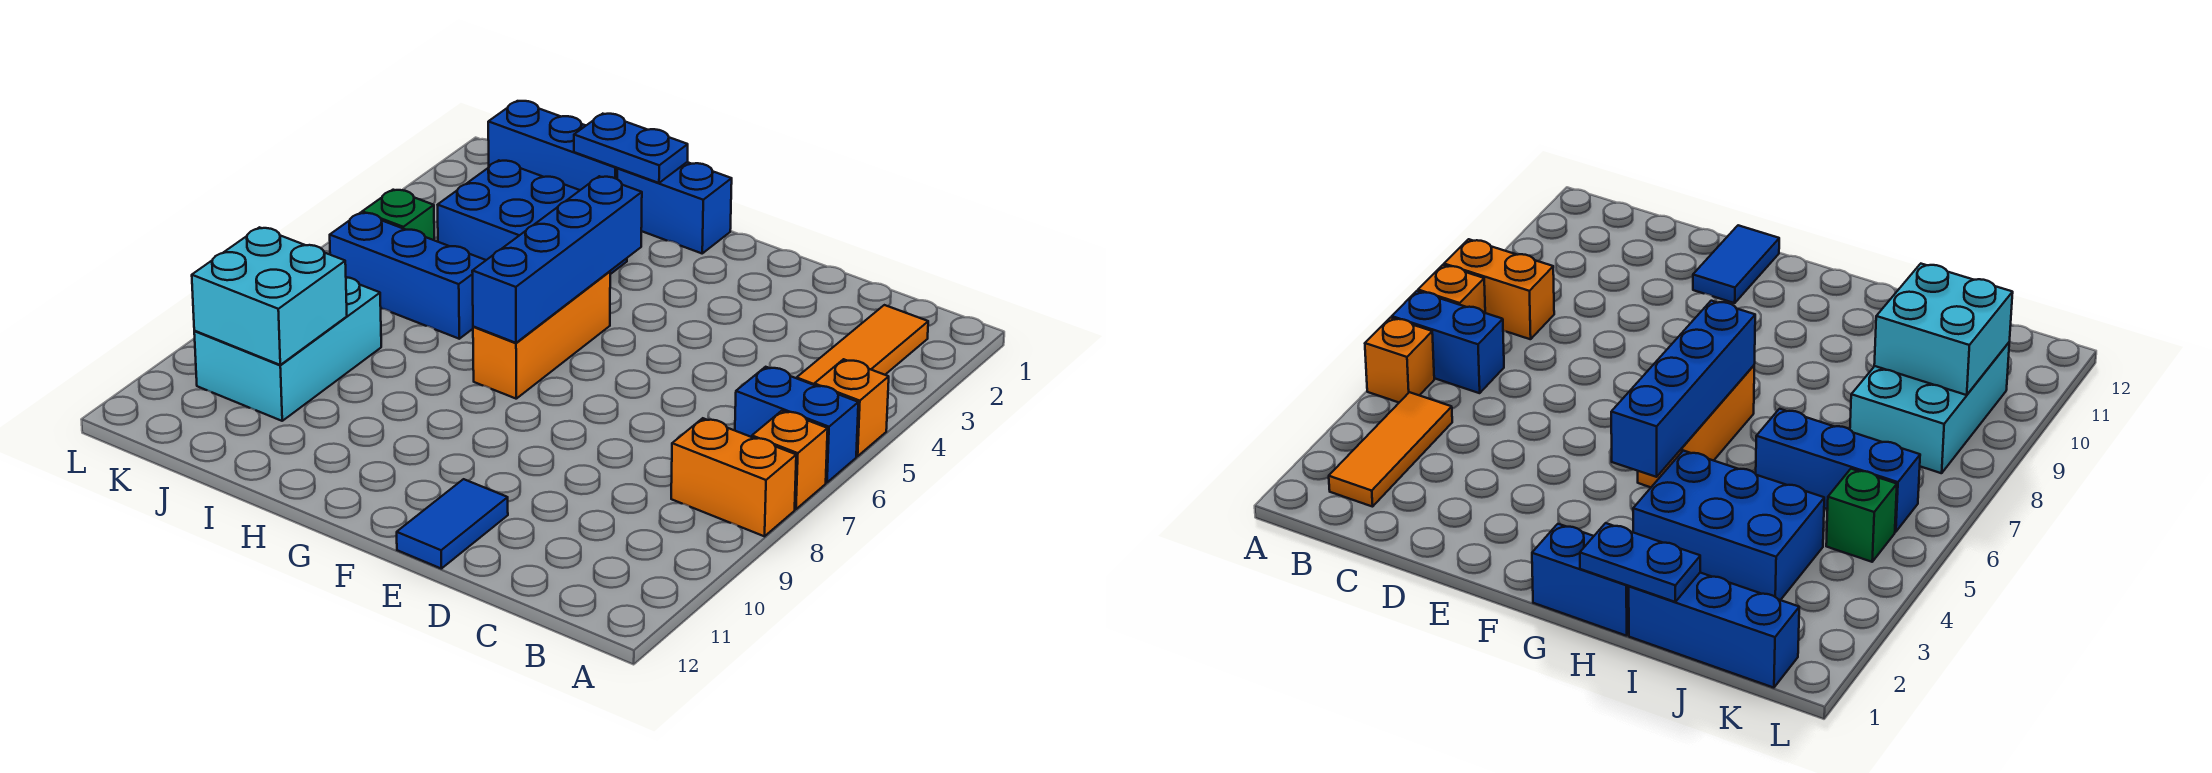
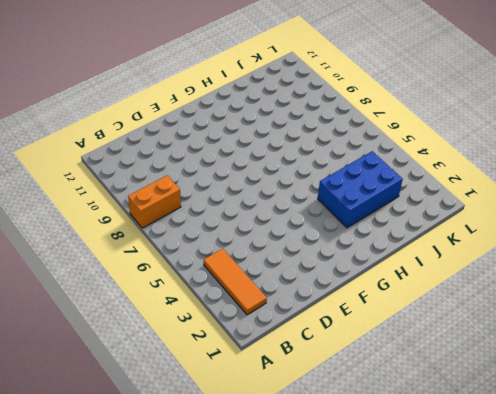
none -> orange 1x1 brick [814,359,889,456]
none -> blue 1x2 brick [735,367,858,483]
none -> orange 1x1 brick [752,411,828,509]

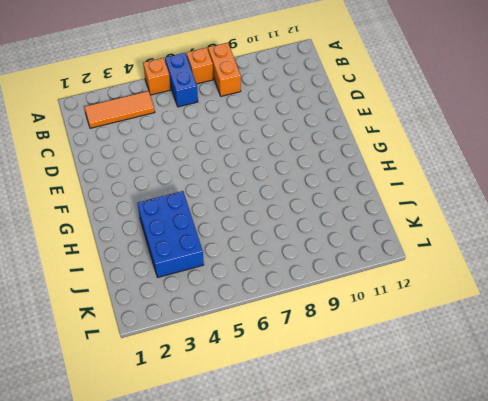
none -> blue 1x2 tile [397,479,508,569]
none -> blue 1x2 brick [617,162,732,253]
none -> orange 1x3 brick [473,271,610,399]

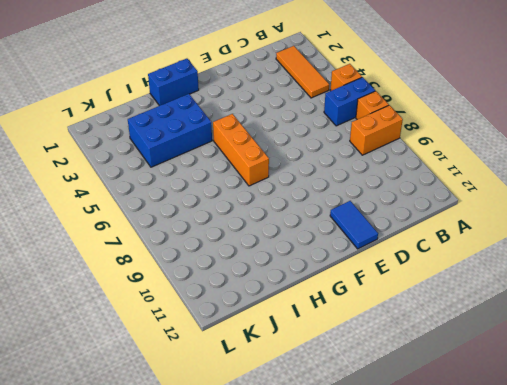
none -> blue 1x3 brick [488,101,618,190]
none -> blue 1x3 brick [330,213,486,339]
none -> cyan 2x3 brick [194,277,381,421]

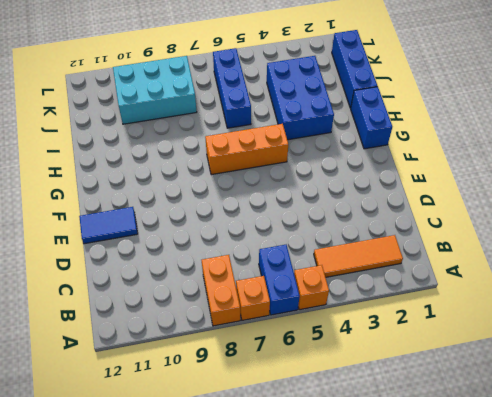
none -> green 1x1 brick [362,190,434,240]
none -> blue 1x4 brick [472,176,642,343]
none -> blue 1x2 plate [574,114,688,183]

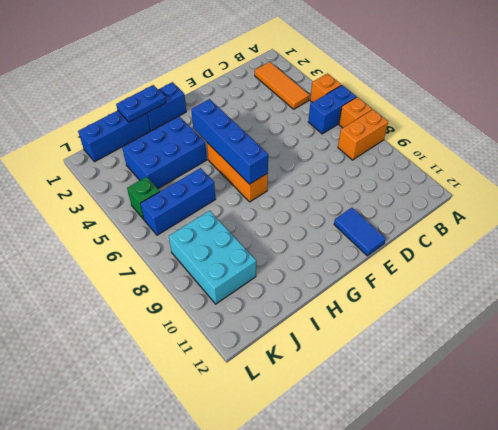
none -> cyan 2x2 brick [192,227,347,365]

